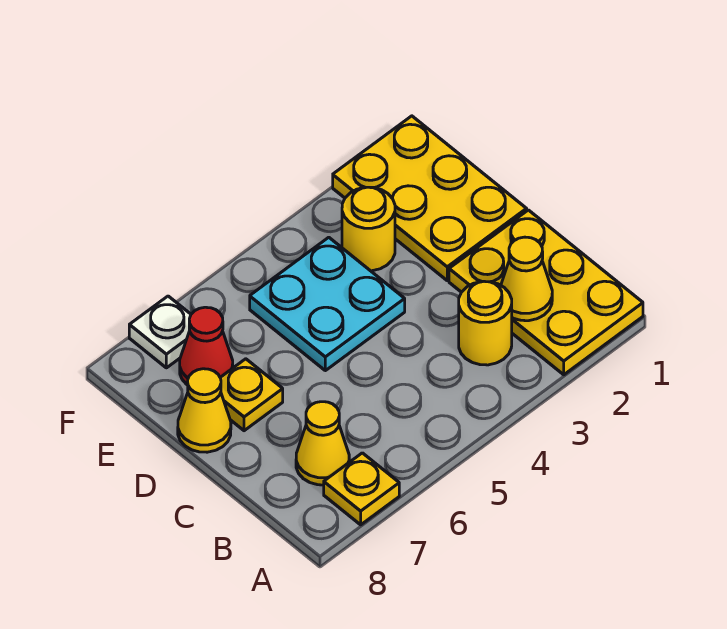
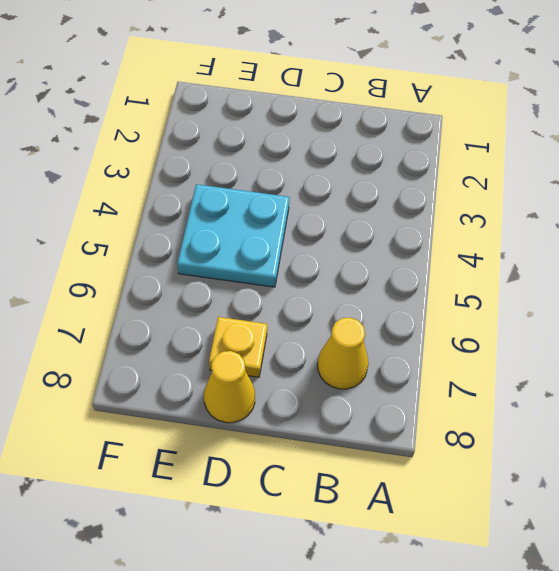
none -> yellow 2x3 plate [449,210,643,375]
none -> yellow 1x1 plate [324,453,399,525]
none -> yellow 1x1 round brick [459,281,512,365]

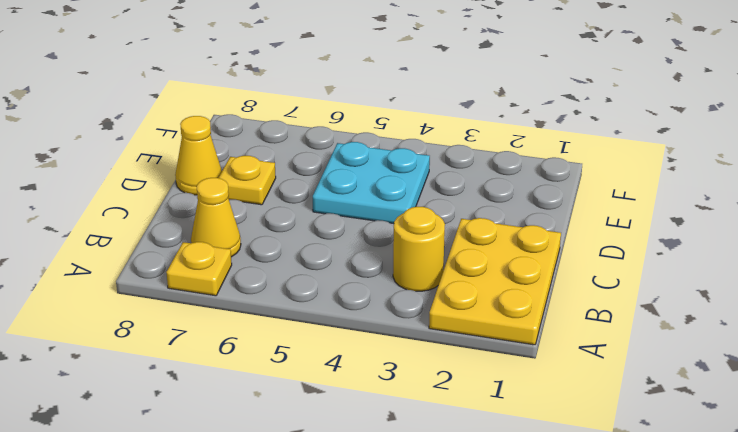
none -> yellow 2x3 plate [333,116,527,280]
none -> yellow 1x1 round brick [342,187,395,271]
none -> red 1x1 cone [180,307,233,385]

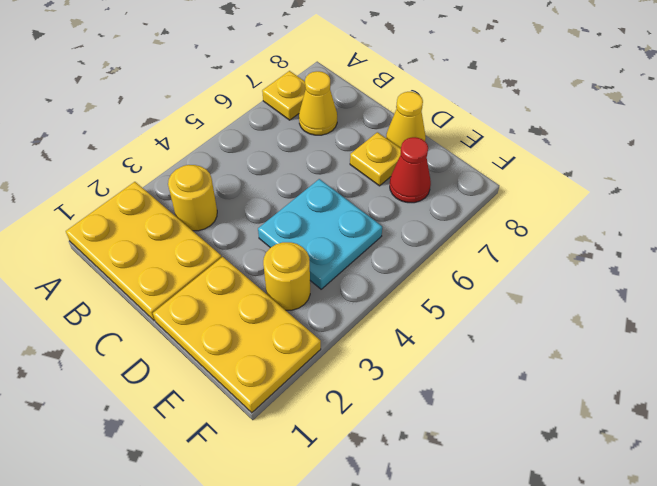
none -> white 1x1 plate [129,296,191,368]
none -> yellow 1x1 cone [501,237,552,321]

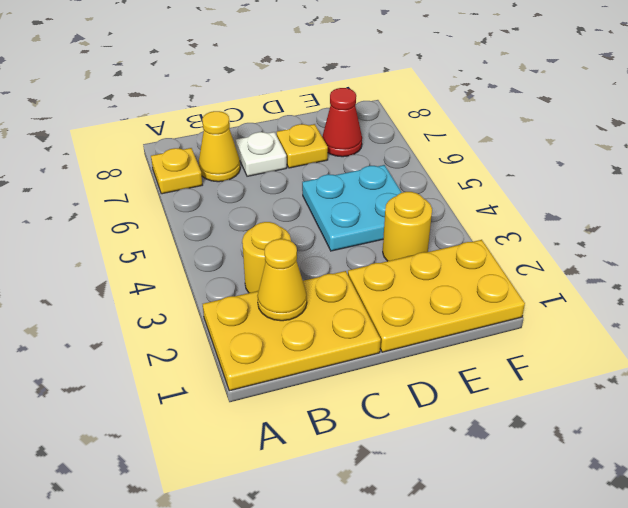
white 1x1 plate [236,132,287,176] -> white 1x1 plate moved to [129,296,191,368]
none -> yellow 1x1 cone [178,369,231,452]

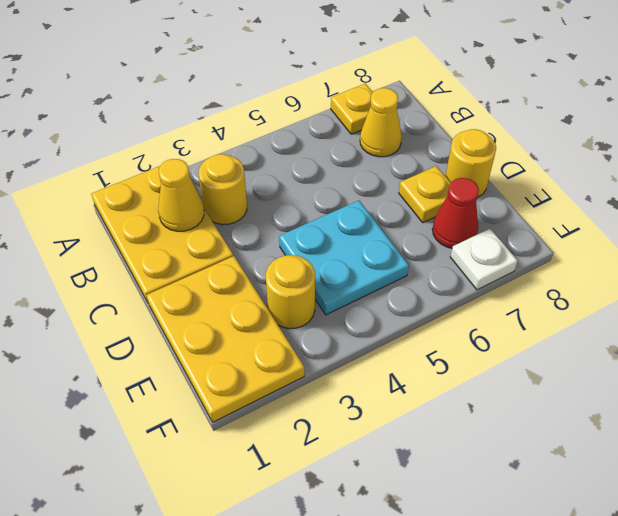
yellow 1x1 round brick [445,129,496,197] -> yellow 1x1 cone [178,369,231,452]

